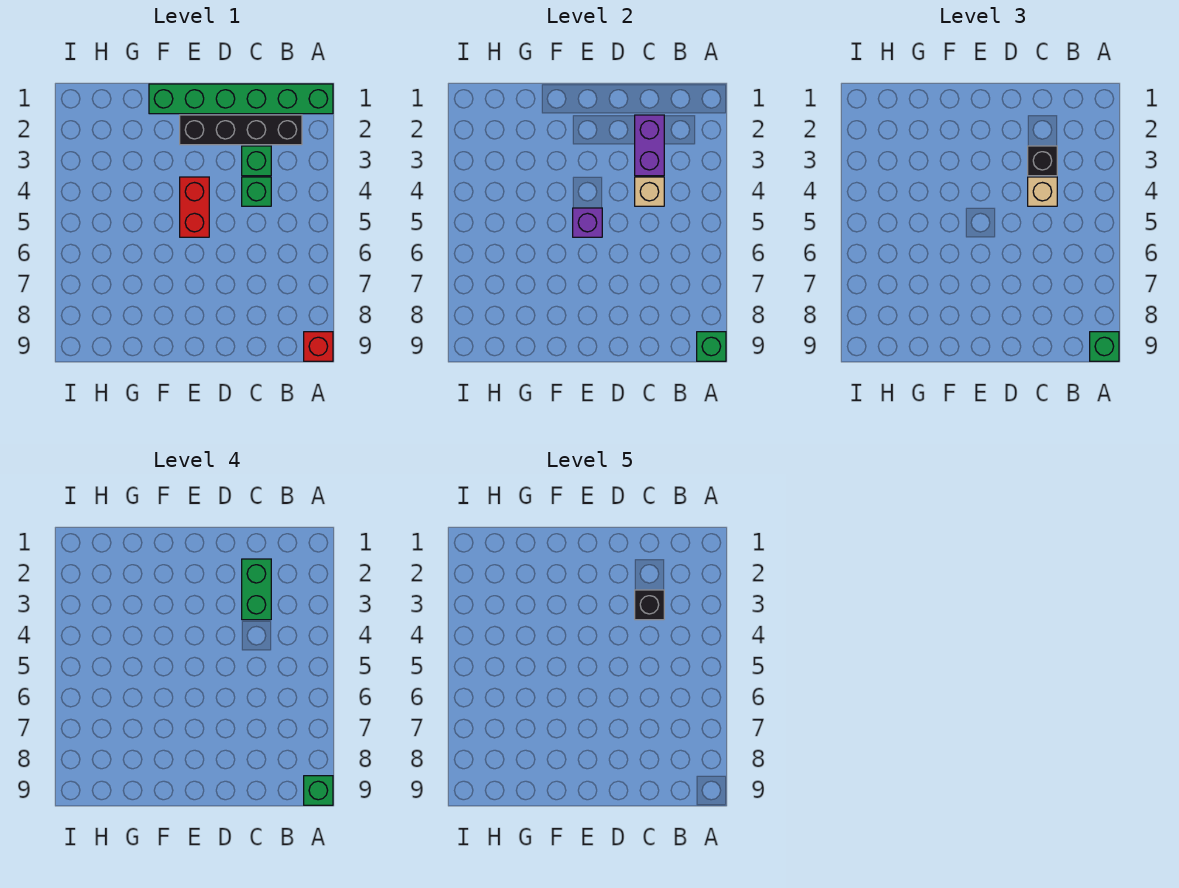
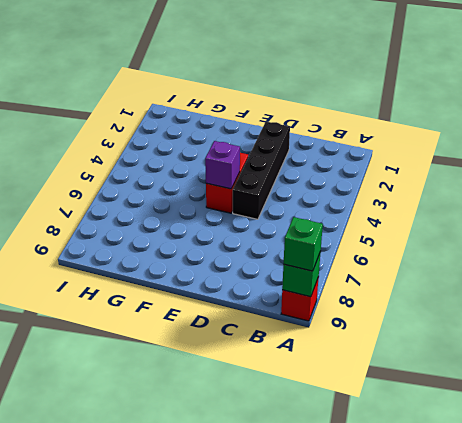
black 1x4 brick [233,121,290,219] -> black 1x4 brick turned to [180,115,302,145]
none -> green 1x6 brick [149,84,333,114]
none -> green 1x1 brick [242,146,271,176]
none -> green 1x1 brick [242,177,271,206]

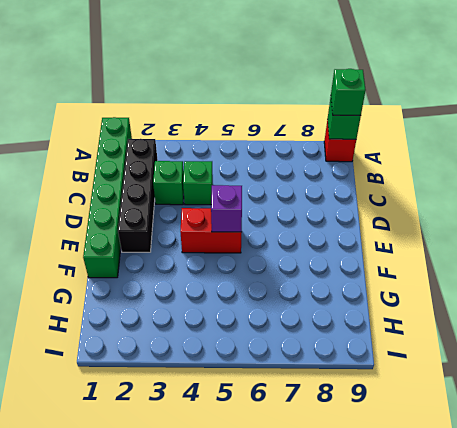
none -> purple 1x2 brick [635,115,664,176]
none -> tan 1x1 brick [635,177,664,206]
none -> black 1x1 brick [1028,146,1057,176]

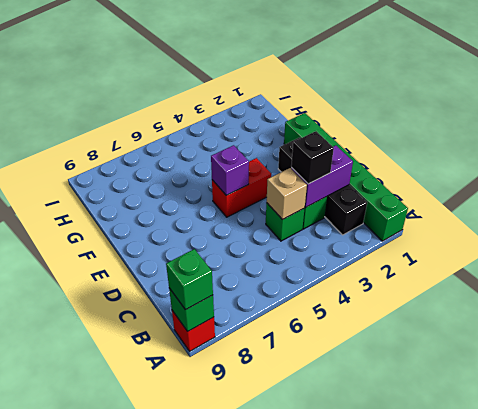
none -> tan 1x1 brick [1028,177,1057,206]
none -> green 1x1 brick [304,776,333,805]
none -> green 1x2 brick [242,559,271,620]

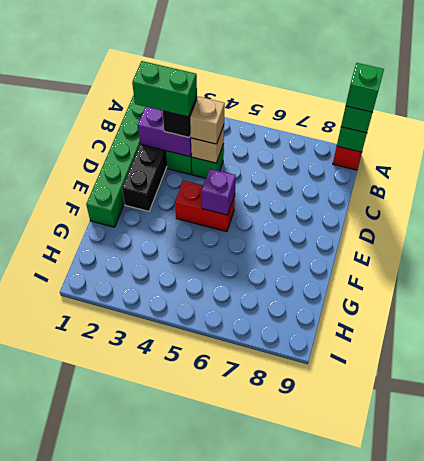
none -> black 1x1 brick [635,590,664,620]

